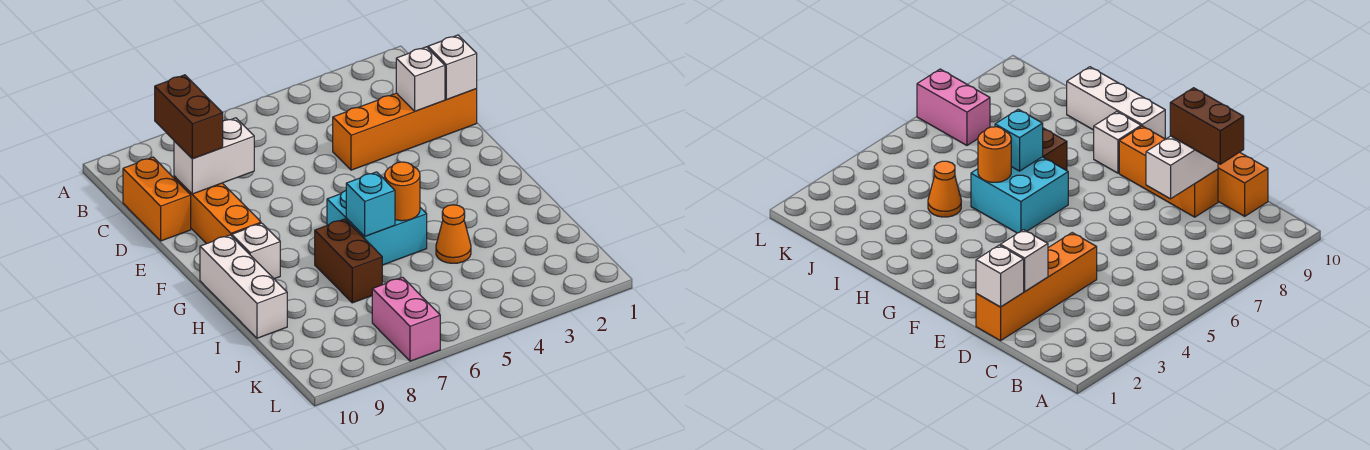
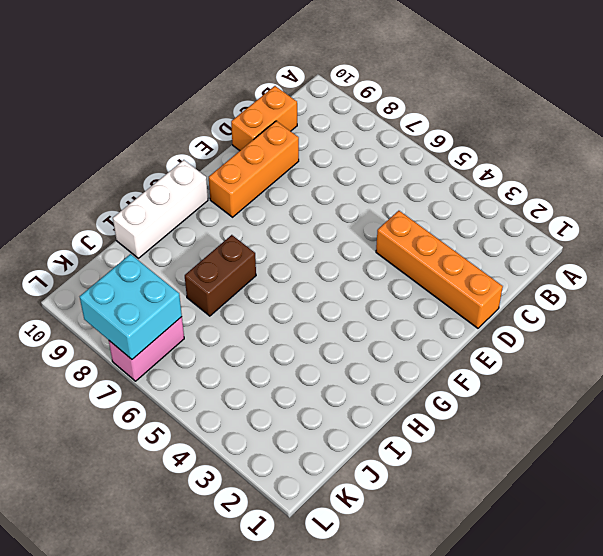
cyan 2x2 brick [80,254,182,359] -> cyan 2x2 brick moved to [327,178,427,265]
none -> white 1x1 brick [232,223,280,279]
none -> orange 1x1 cone [436,205,471,263]
none -> white 1x1 brick [428,35,477,99]

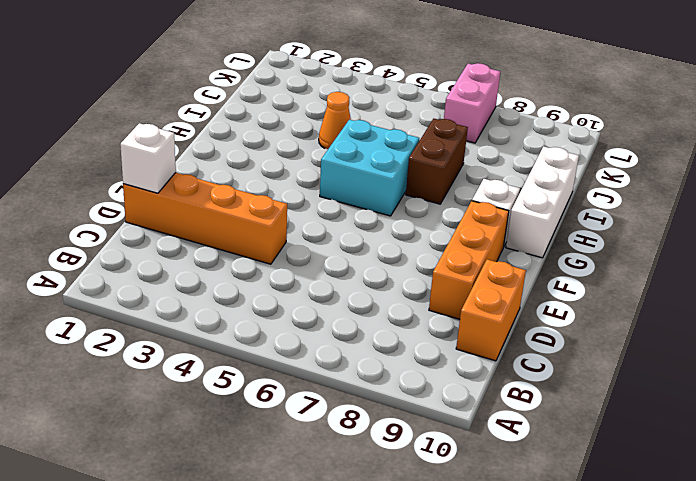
none -> white 1x1 brick [396,47,445,111]
none -> white 1x2 brick [174,118,254,194]
none -> orange 1x1 round brick [385,162,420,221]

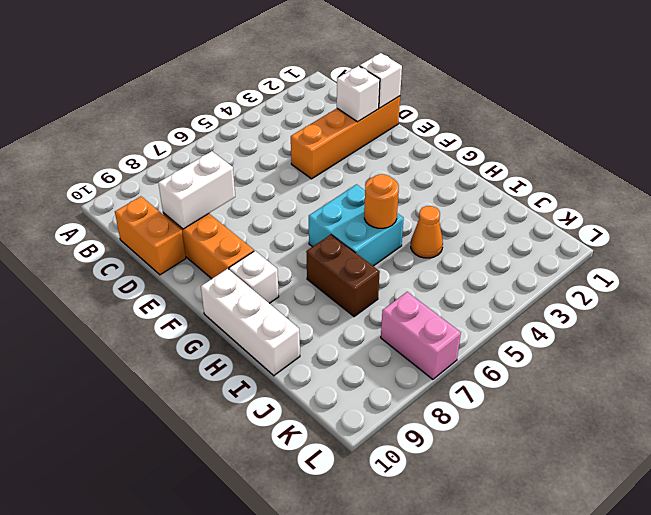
none -> cyan 1x1 brick [346,172,395,236]
none -> brown 1x2 brick [155,75,223,159]

